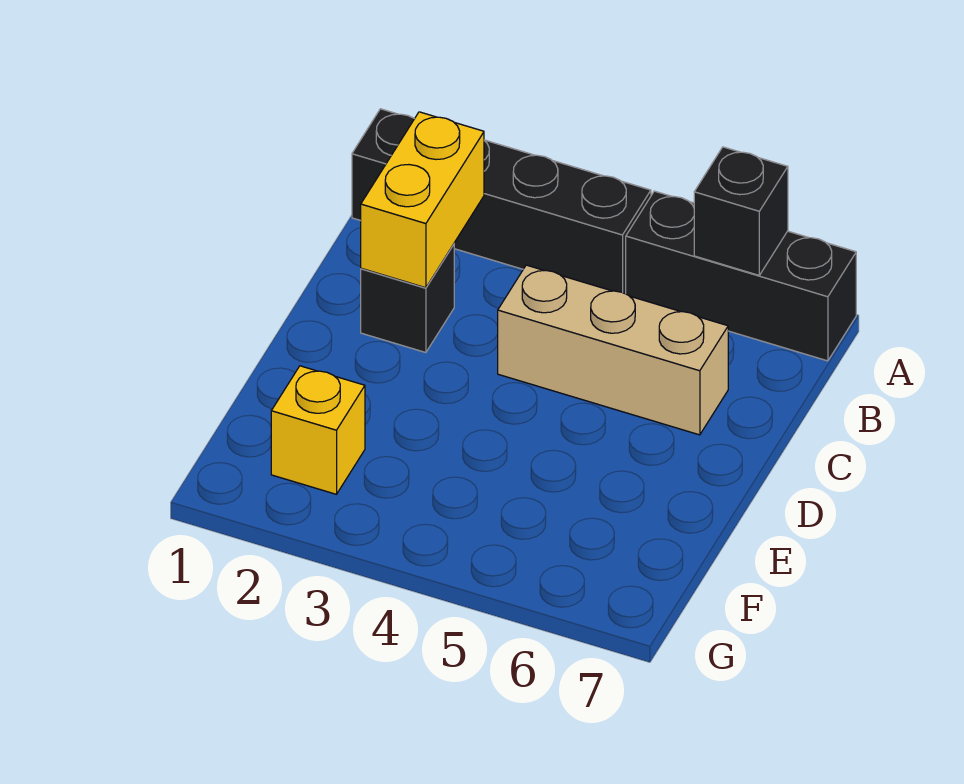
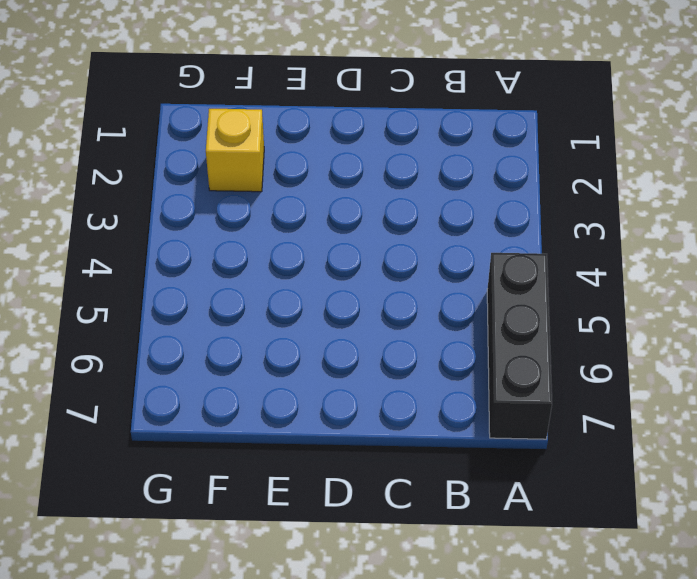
none -> black 1x4 brick [352,109,651,294]
none -> black 1x1 brick [361,244,454,353]

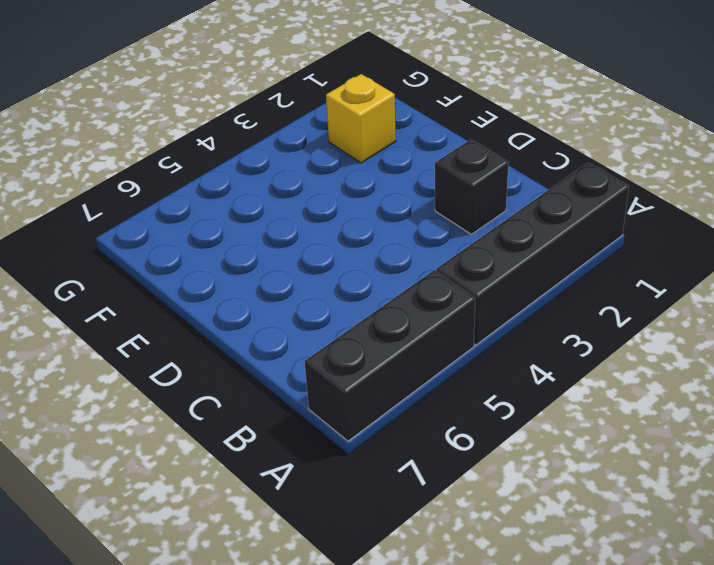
none -> tan 1x3 brick [498,265,728,435]
none -> black 1x1 brick [694,147,788,275]

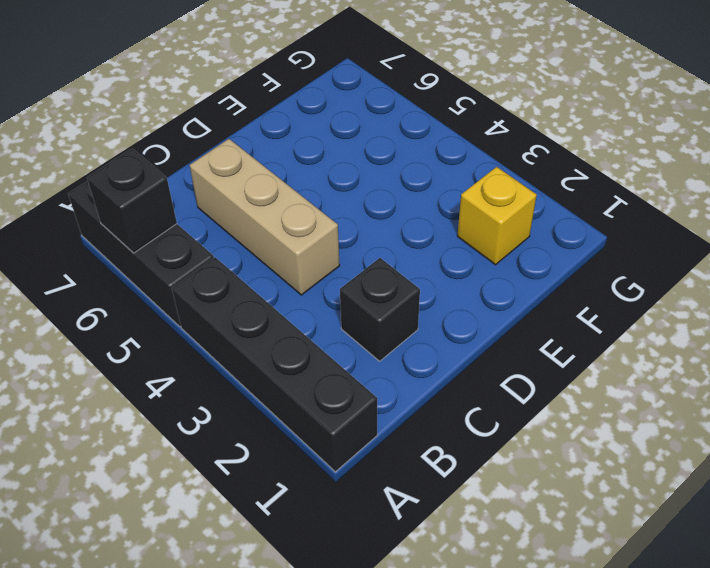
none -> yellow 1x2 brick [361,112,484,288]

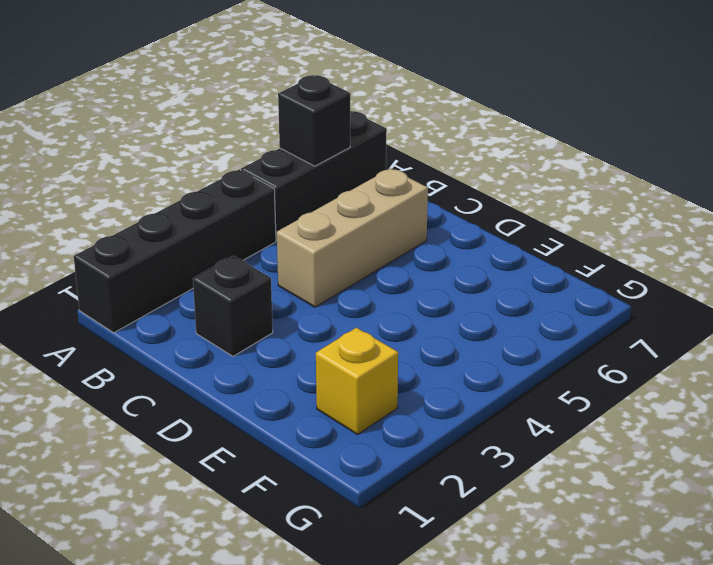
none -> yellow 1x2 brick [361,112,484,288]

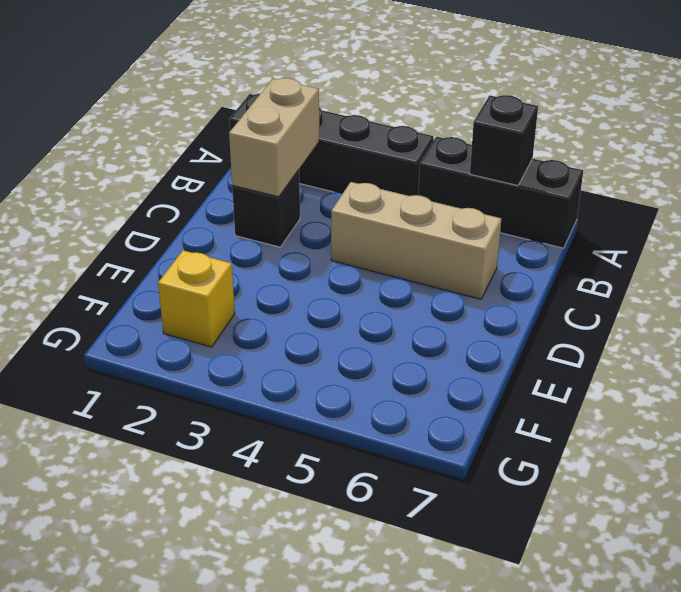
tan 1x2 brick [229,78,319,197] -> yellow 1x2 brick [361,112,484,288]

